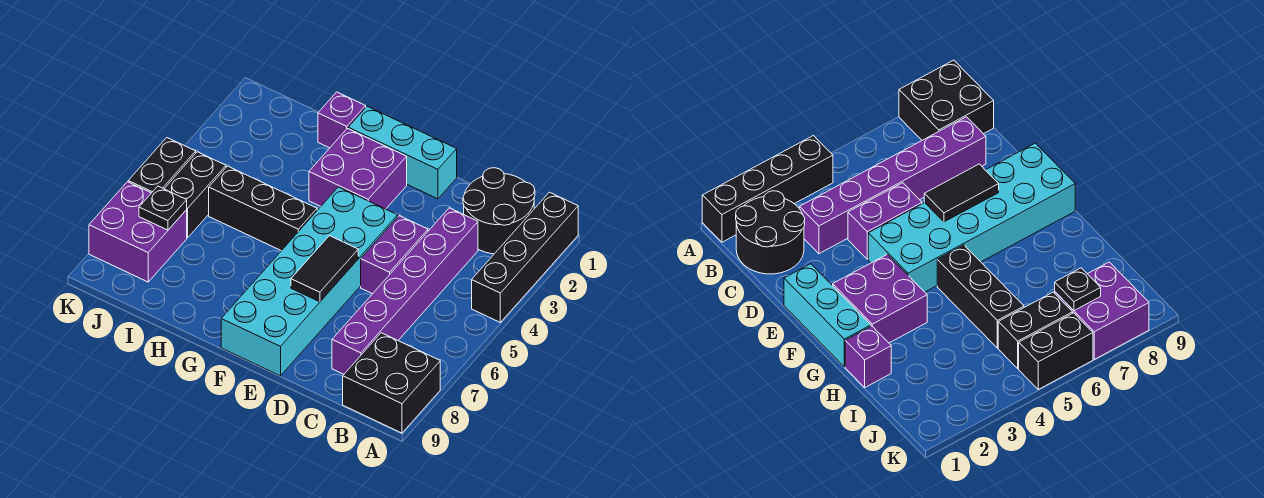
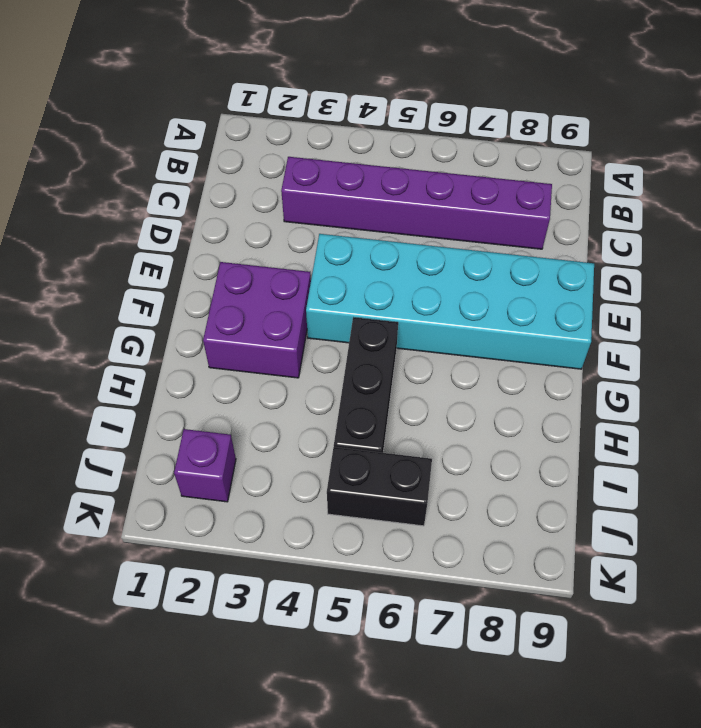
purple 1x1 brick [174,429,236,502] -> purple 1x1 brick moved to [318,92,366,148]
none -> black 1x4 brick [472,192,578,322]
none -> black 2x2 brick [343,333,440,433]
none -> black 2x2 round brick [463,168,535,254]

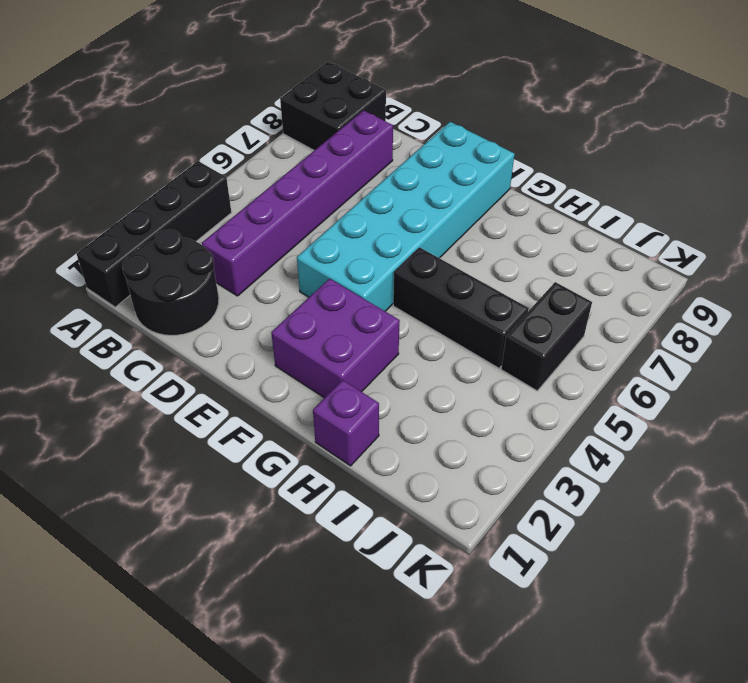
none -> purple 1x2 brick [361,216,428,294]
none -> cyan 1x3 brick [348,106,457,199]
none -> purple 2x2 brick [89,182,187,282]

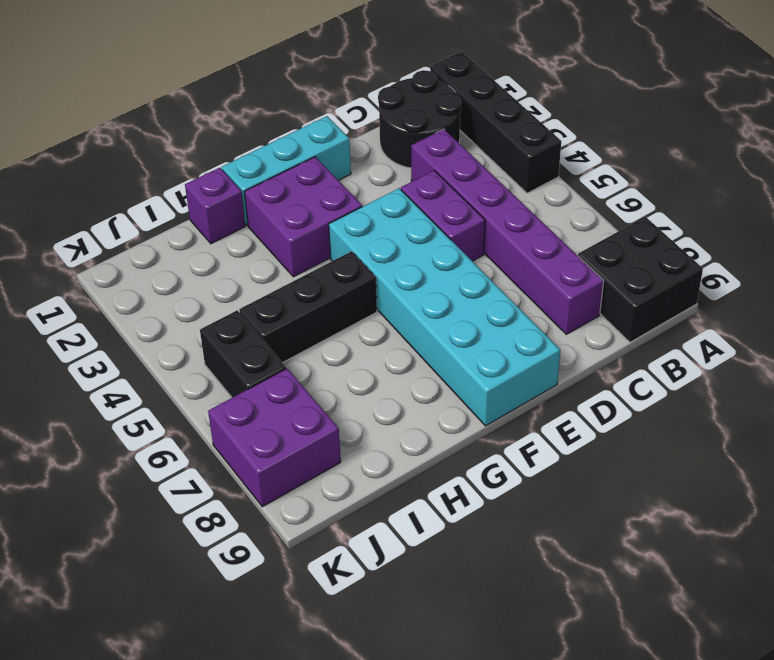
none -> black 1x2 brick [128,138,196,193]
none -> black 1x2 tile [291,236,358,302]
none -> black 1x1 plate [139,186,187,230]

